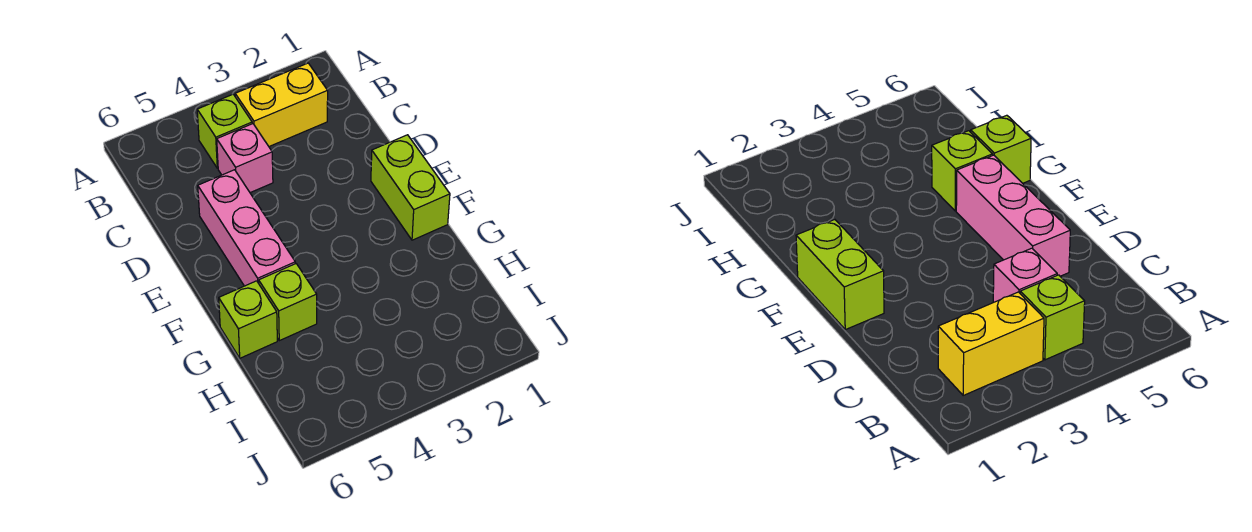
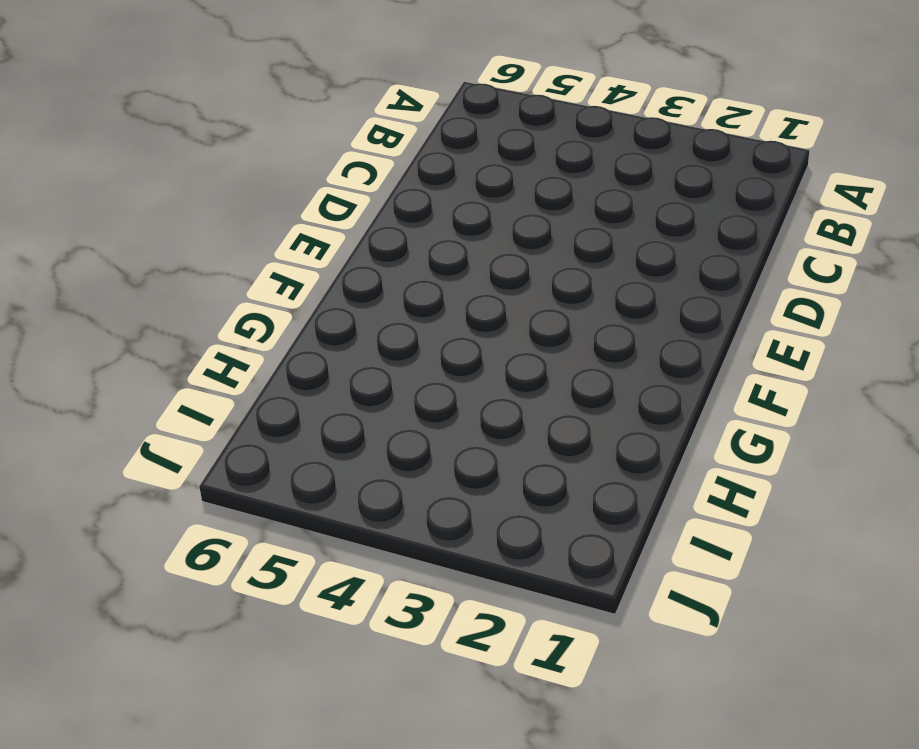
none -> yellow 1x2 brick [235,63,328,146]
none -> lime 1x1 brick [197,94,252,168]

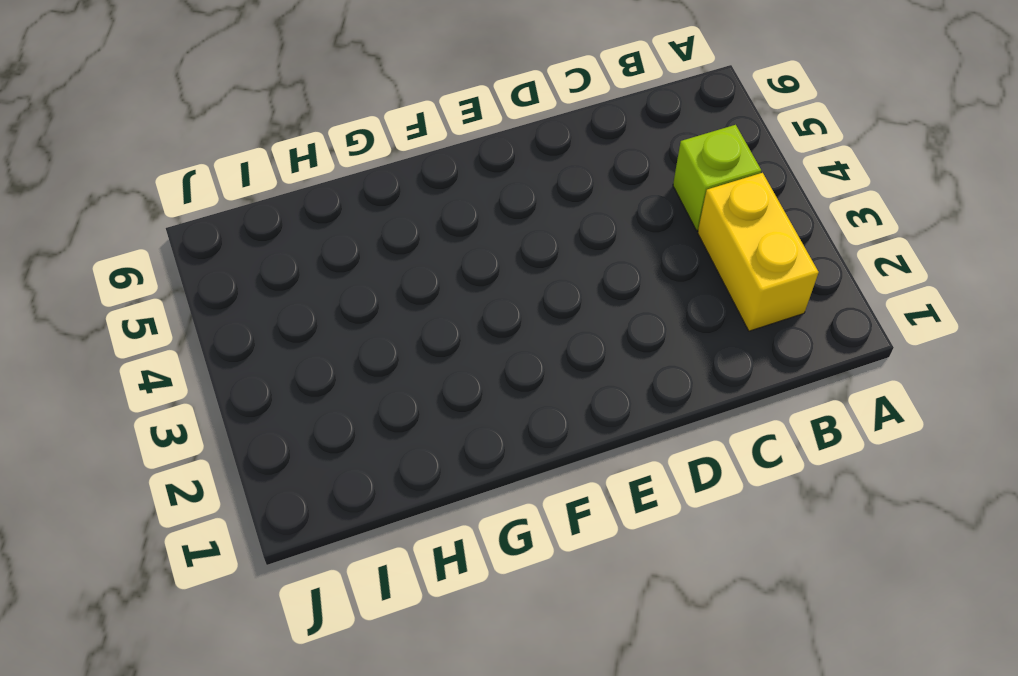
none -> pink 1x1 brick [217,124,273,193]
none -> pink 1x3 brick [198,170,295,286]

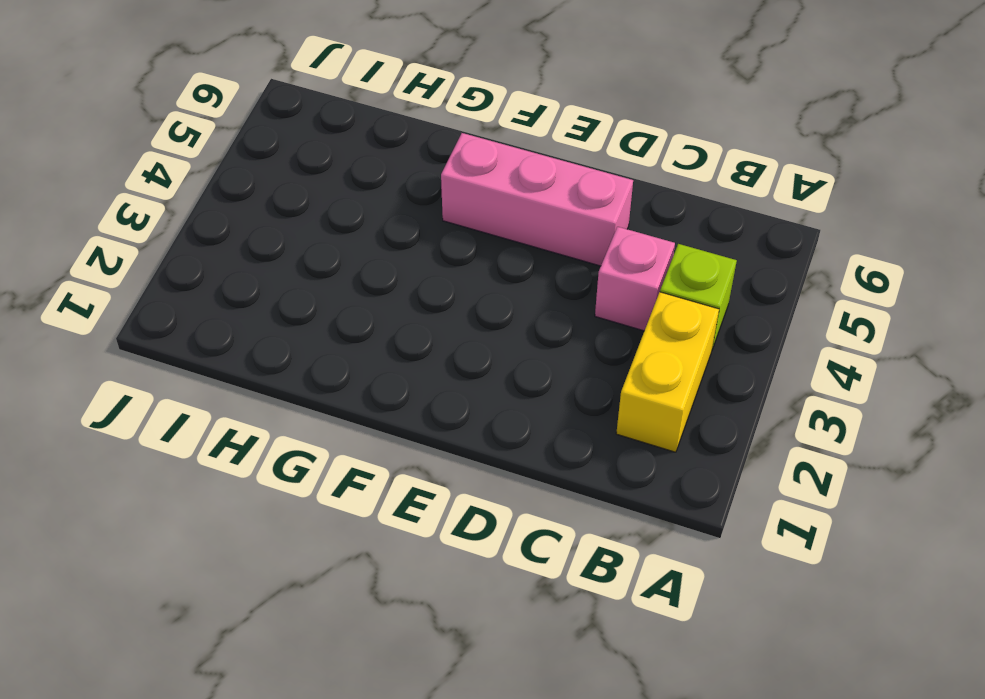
none -> lime 1x2 brick [371,135,450,240]
none -> lime 1x1 brick [259,264,317,341]

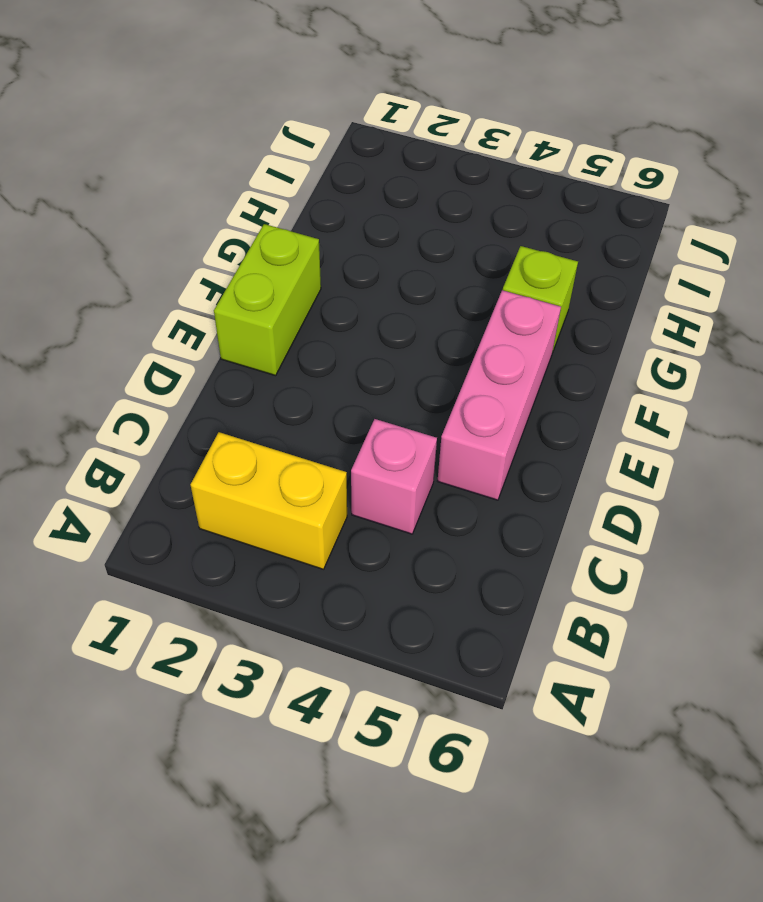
none -> lime 1x1 brick [197,94,252,168]
none -> lime 1x1 brick [219,281,277,358]

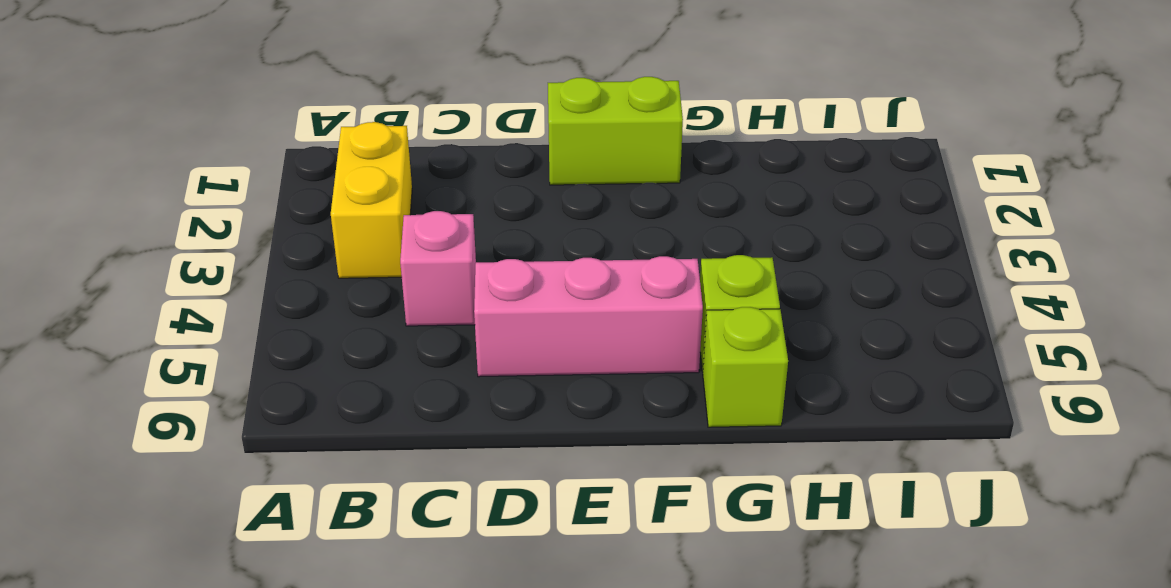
none -> lime 1x1 brick [197,94,252,168]

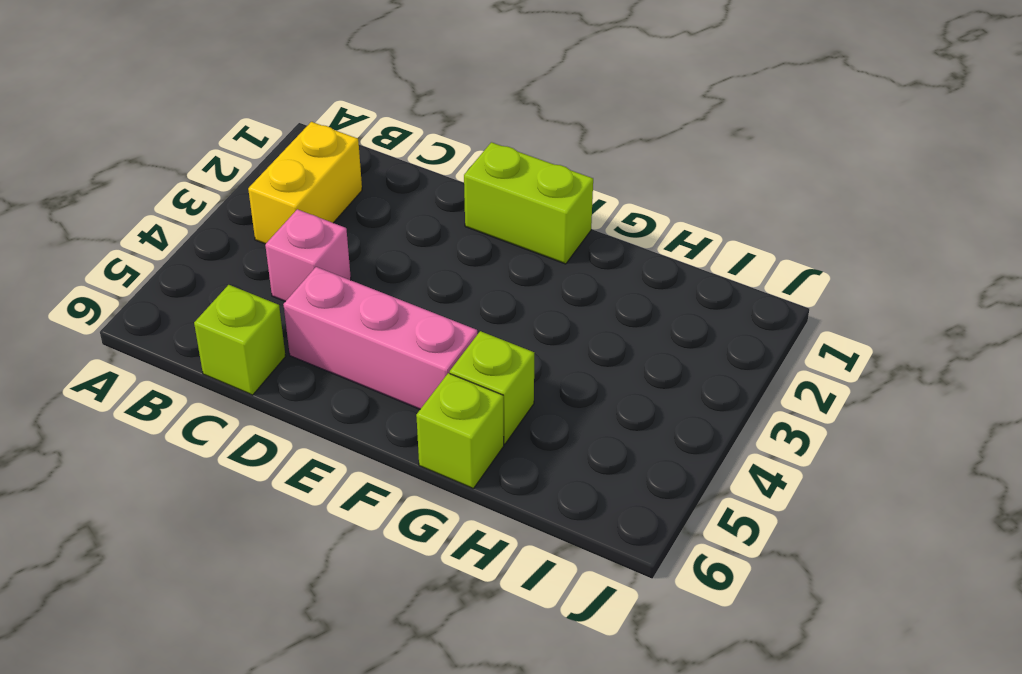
lime 1x1 brick [194,285,286,395] -> lime 1x1 brick moved to [197,94,252,168]

